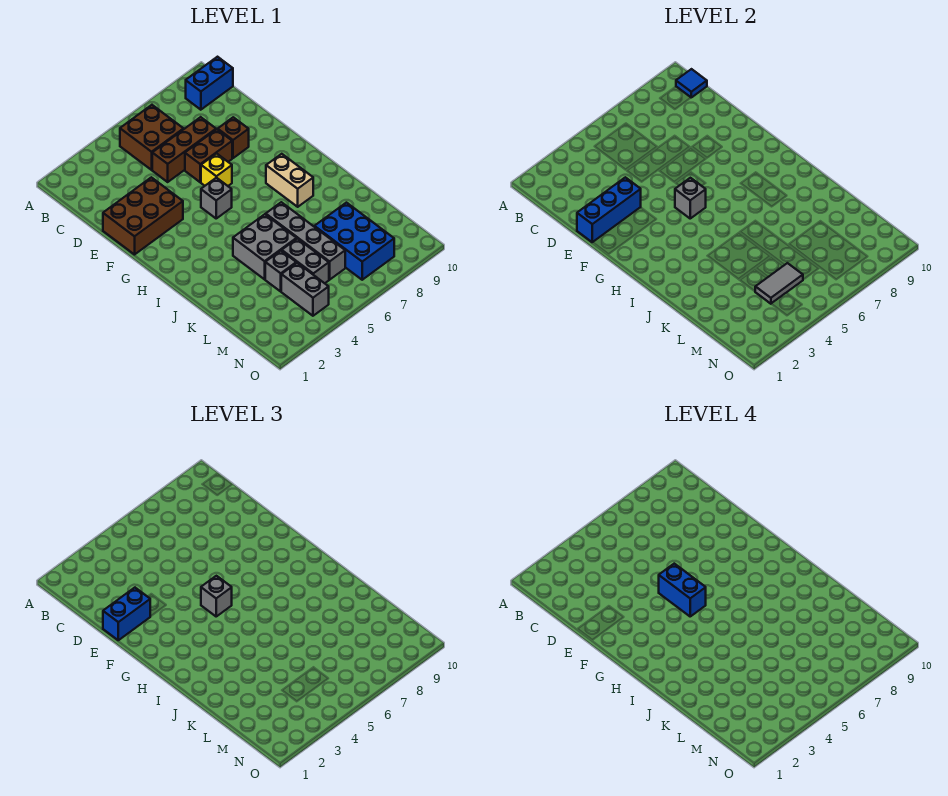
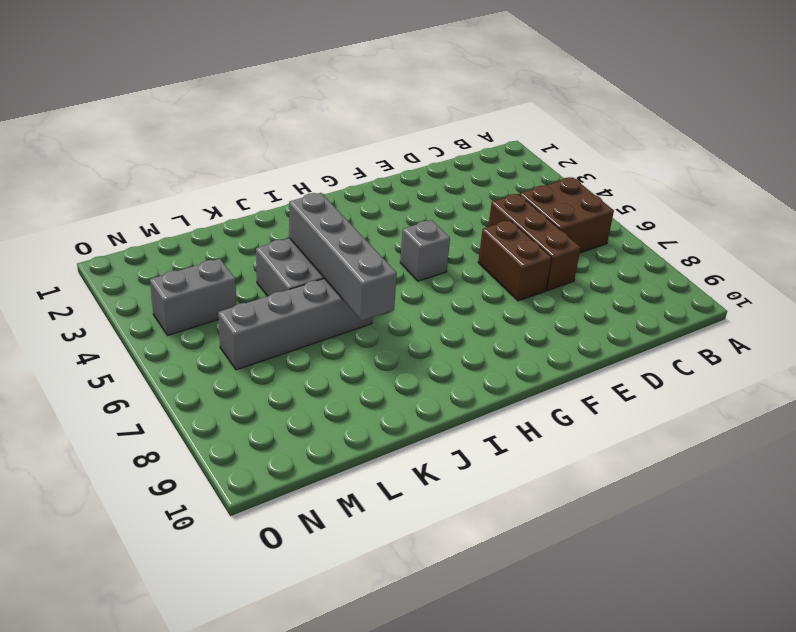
grey 1x4 brick [289,193,397,321] -> none
none -> blue 1x2 brick [186,57,233,110]
none -> brown 2x3 brick [103,177,183,255]
none -> brown 1x1 brick [218,117,249,158]

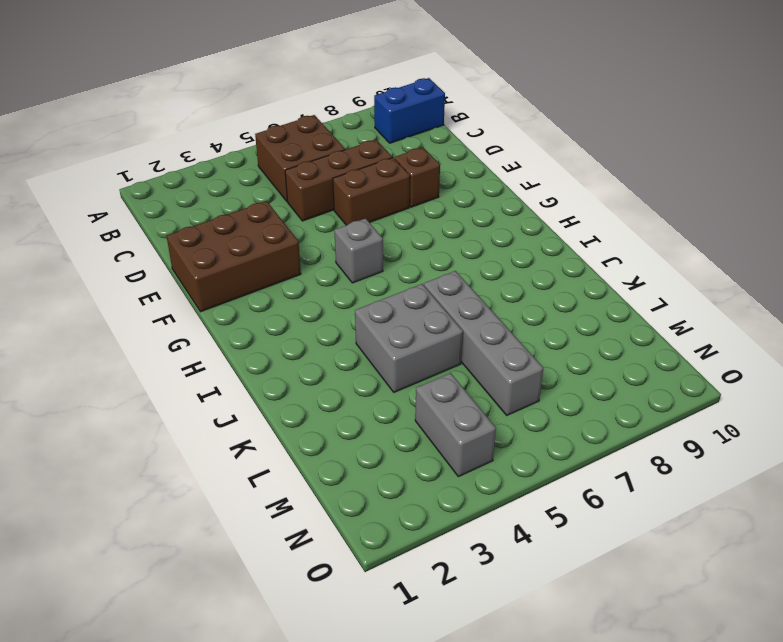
none -> yellow 1x1 brick [201,153,232,186]
none -> tan 1x2 brick [266,154,313,207]
none -> grey 1x1 brick [265,251,296,291]

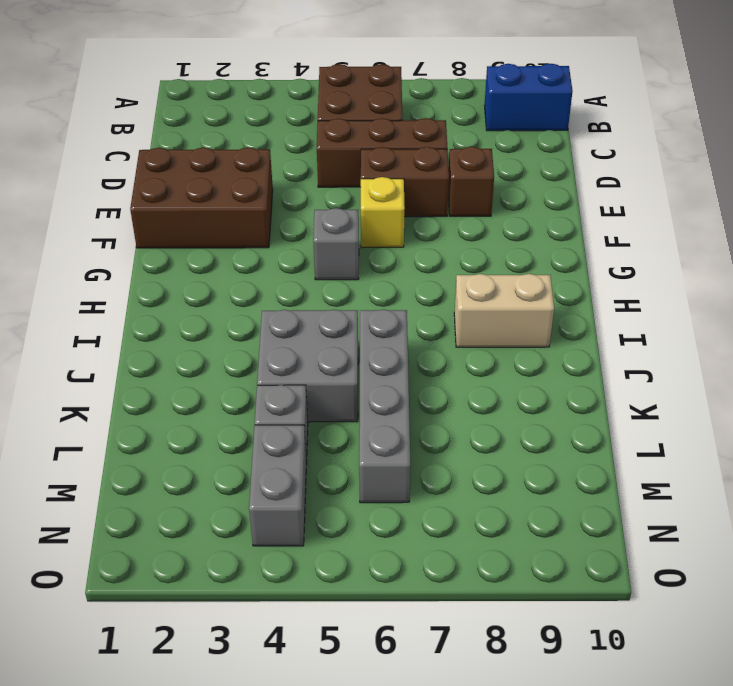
tan 1x2 brick [454,274,554,347] -> tan 1x2 brick turned to [266,154,313,207]
none -> grey 1x2 brick [282,239,329,283]
none -> blue 2x3 brick [314,203,394,280]
none -> blue 1x1 tile [676,69,707,97]

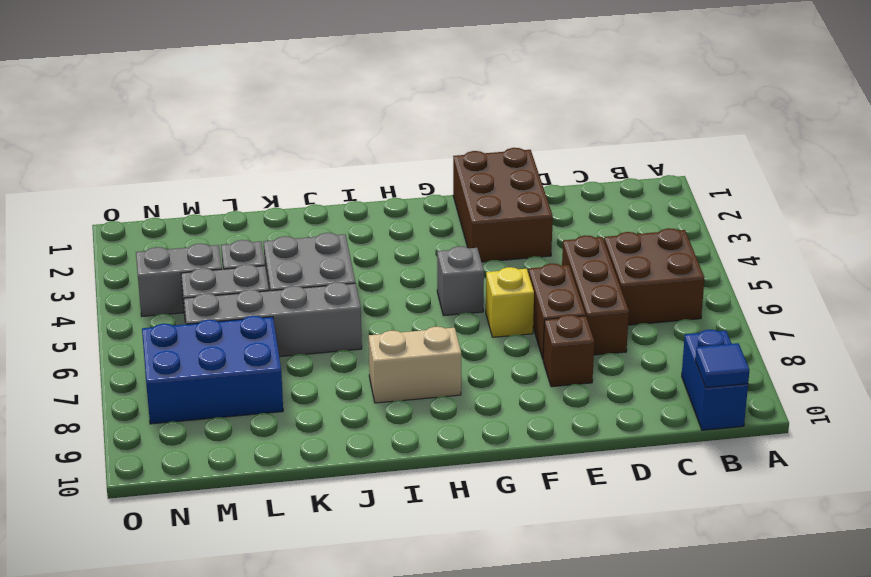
none -> blue 1x3 brick [577,177,641,242]
none -> grey 1x1 brick [675,178,706,218]
none -> grey 1x2 tile [755,263,803,304]

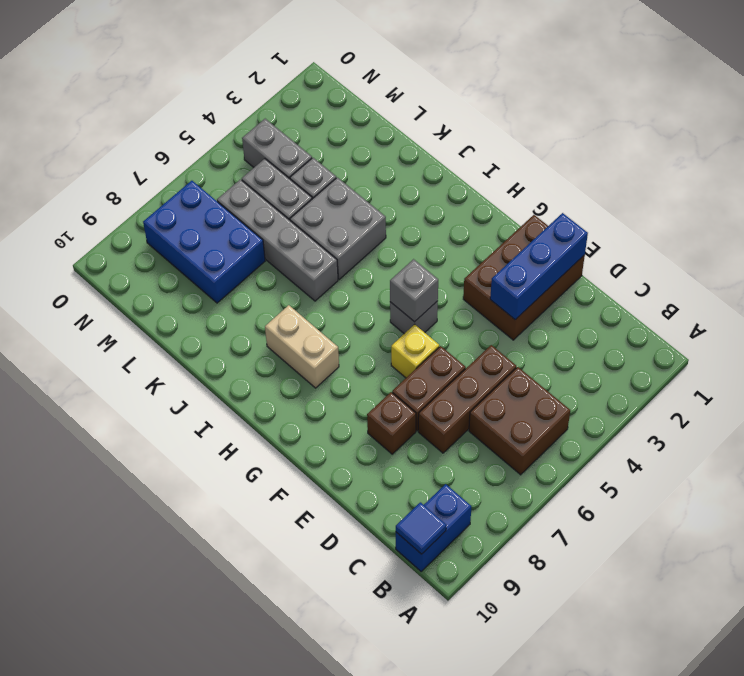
none -> grey 1x2 tile [755,263,803,304]
none -> blue 1x2 brick [103,588,150,640]
none -> grey 1x1 brick [201,576,232,616]

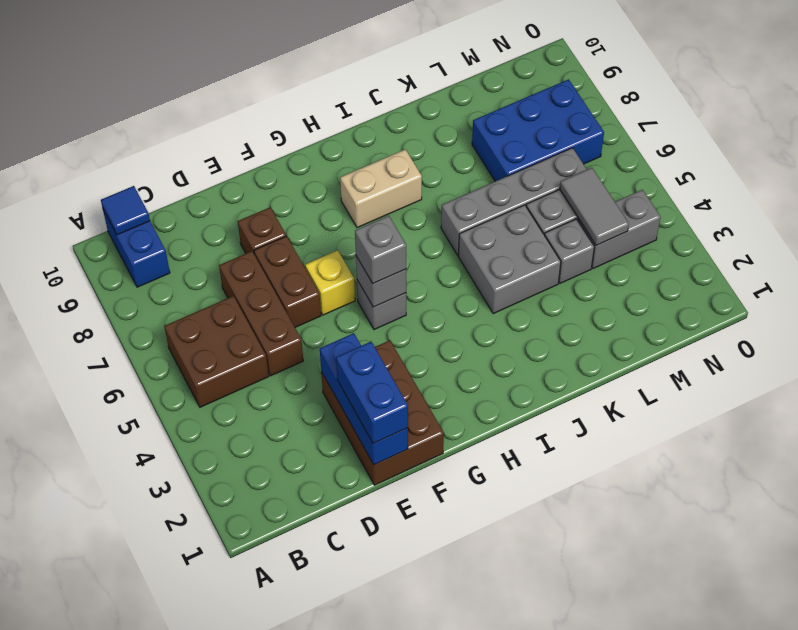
none -> blue 1x2 brick [659,564,706,616]

